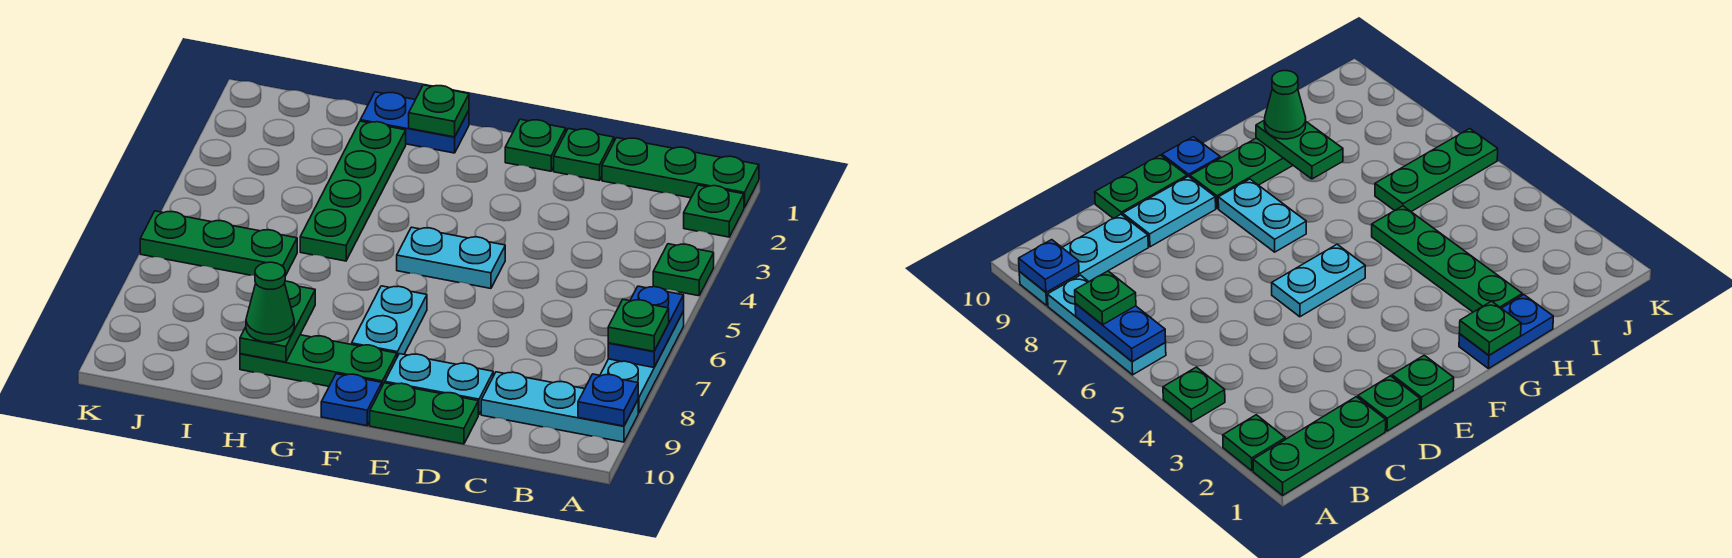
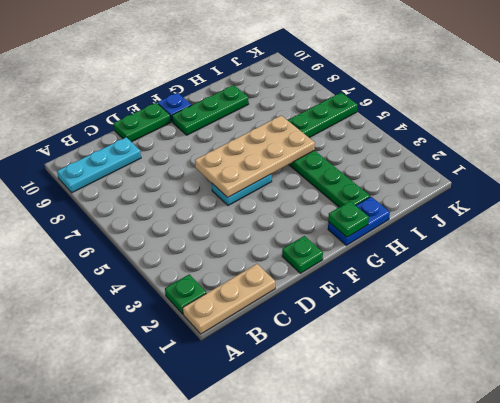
tan 1x3 plate [183,264,275,334] -> green 1x3 plate [602,138,759,208]
tan 2x4 plate [195,116,315,198] -> none
none -> green 1x1 plate [653,244,714,296]
none -> cyan 1x3 plate [600,311,684,413]
none -> green 1x1 plate [554,129,614,181]

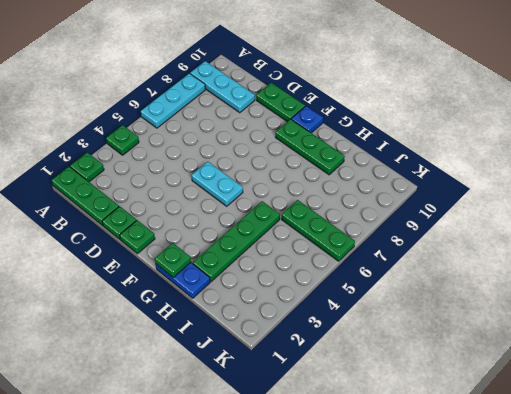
none -> cyan 1x2 plate [385,354,493,415]
none -> cyan 1x2 plate [352,286,427,357]
none -> blue 1x2 plate [608,286,684,367]

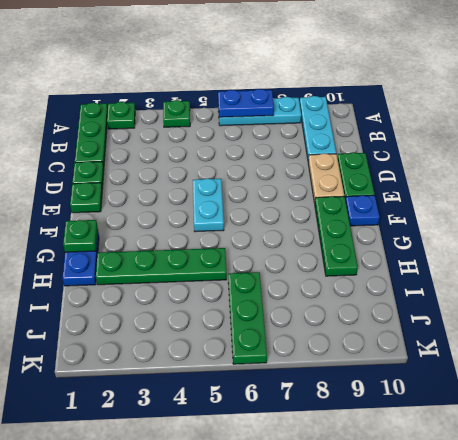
tan 1x2 plate [308,153,344,203] -> cyan 1x2 plate [385,354,493,415]
none -> cyan 1x2 plate [352,286,427,357]
none -> blue 1x1 plate [578,374,638,426]
none -> green 1x2 plate [240,281,315,362]

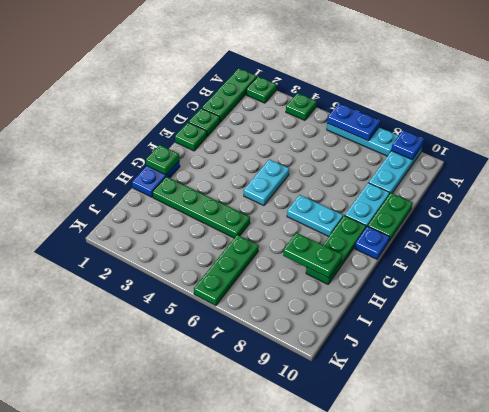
none -> green 1x1 plate [608,300,669,351]
none -> green 1x1 cone [246,262,294,342]

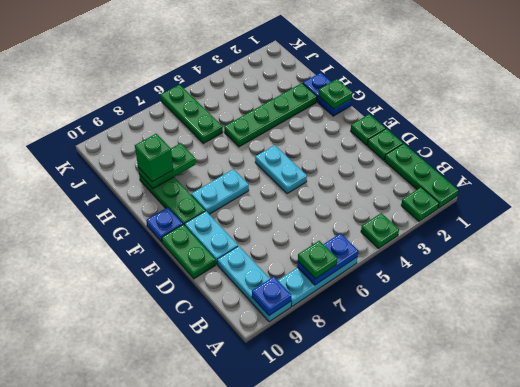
green 1x1 brick [135,134,173,182] -> green 1x1 cone [246,262,294,342]

